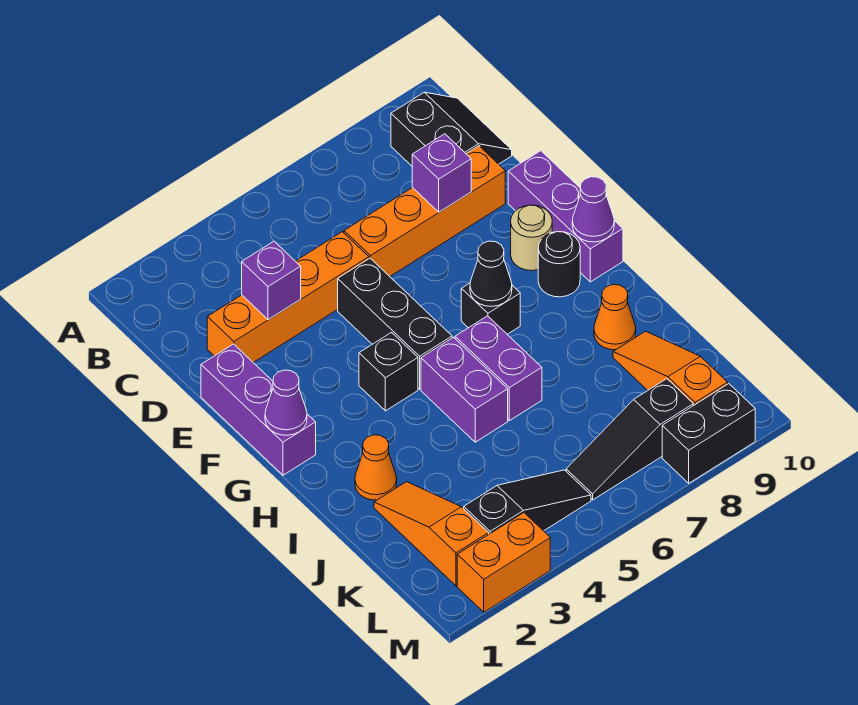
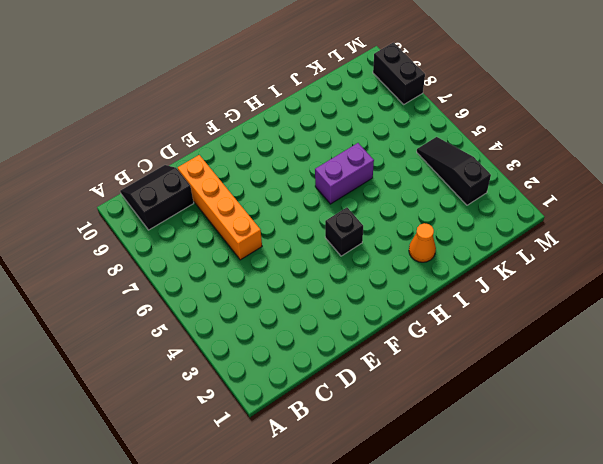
none -> orange 1x4 brick [207,232,369,362]
none -> purple 1x3 brick [201,344,316,475]
none -> black 1x3 brick [338,258,452,389]

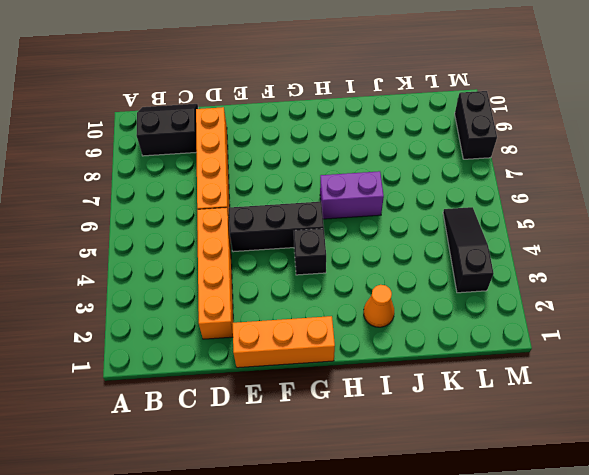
orange 1x3 brick [233,316,335,368] -> purple 1x3 brick [201,344,316,475]
none -> purple 1x3 brick [508,151,623,282]
none -> tan 1x1 round brick [511,205,552,271]
none -> black 1x1 brick [461,283,520,334]

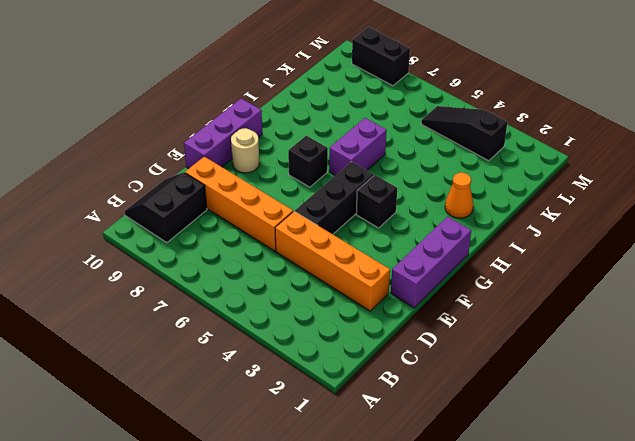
none -> black 1x1 round brick [538,232,580,297]
none -> purple 1x2 brick [421,337,508,442]
none -> orange 1x1 cone [594,285,636,350]

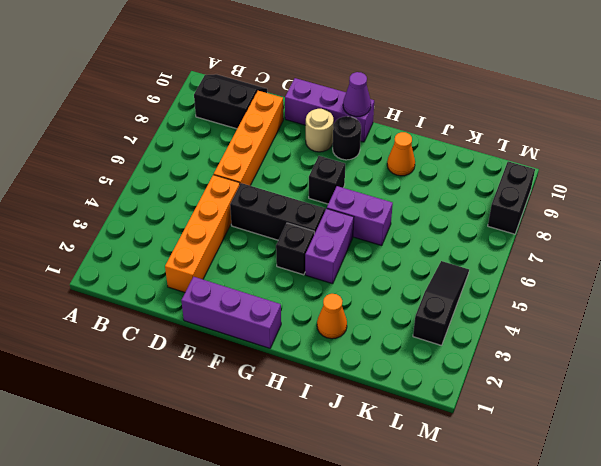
purple 1x2 brick [305,209,354,284] -> purple 1x2 brick turned to [421,337,508,442]
none -> orange 1x3 slope [374,482,489,586]
none -> orange 1x3 slope [613,331,728,406]
none -> black 1x3 slope [566,379,693,500]

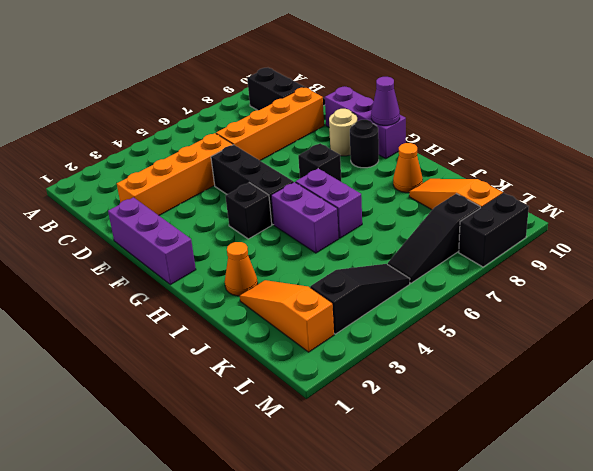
none -> orange 1x2 brick [457,513,550,612]
none -> purple 1x1 brick [242,241,301,320]
none -> purple 1x1 brick [412,134,471,212]

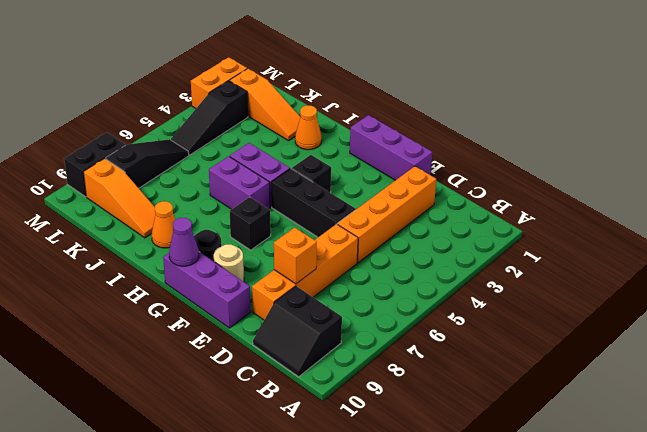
orange 1x1 brick [274,227,317,284] -> purple 1x1 brick [412,134,471,212]
none -> purple 1x1 brick [242,241,301,320]
none -> purple 1x1 cone [265,370,307,435]
none -> black 1x1 cone [470,241,512,306]

